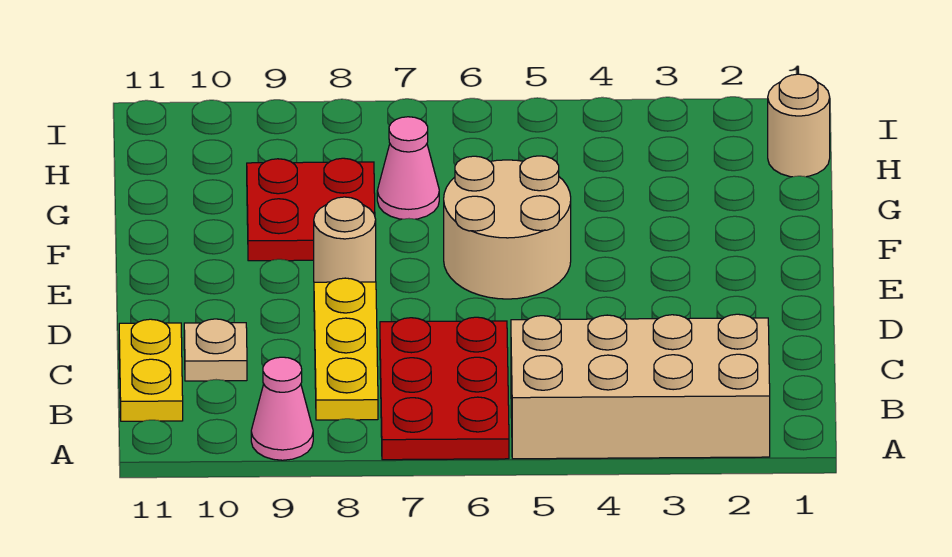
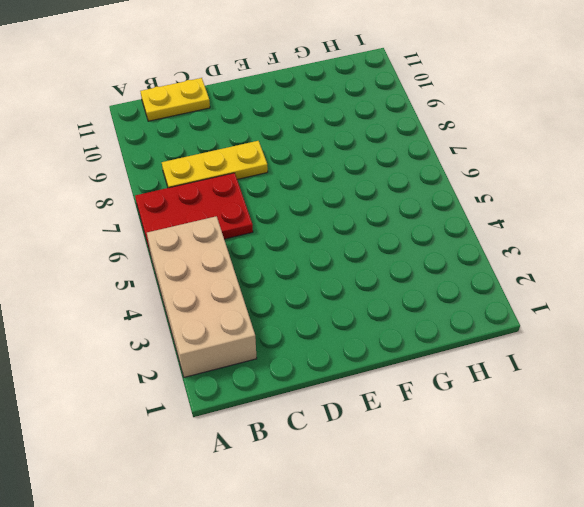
none -> pink 1x1 cone [251,357,313,460]
none -> tan 1x1 plate [184,319,247,381]

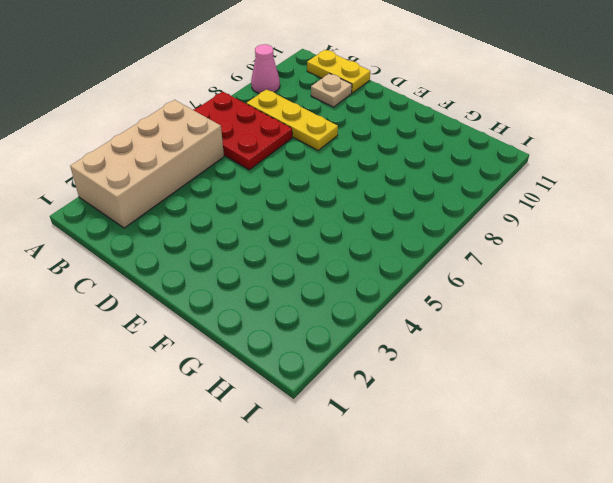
none -> tan 2x2 round brick [444,156,571,299]
none -> tan 1x1 round brick [314,197,376,282]

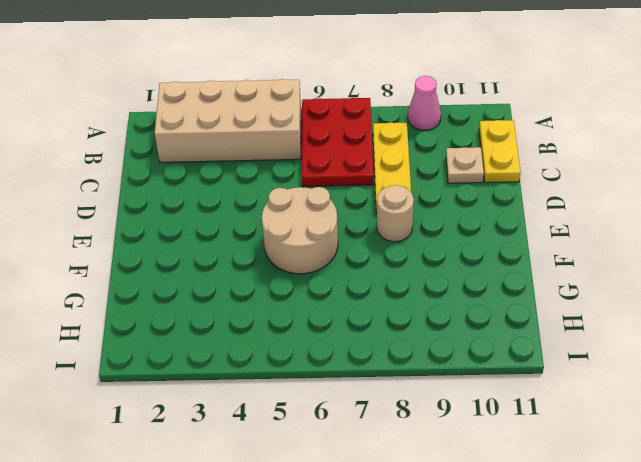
none -> red 2x2 plate [247,158,375,261]
none -> pink 1x1 cone [377,117,439,219]

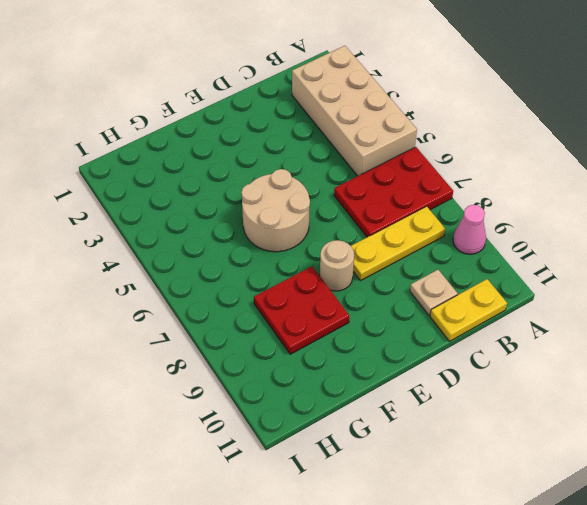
none -> pink 1x1 cone [377,117,439,219]
none -> tan 1x1 round brick [768,74,830,177]

